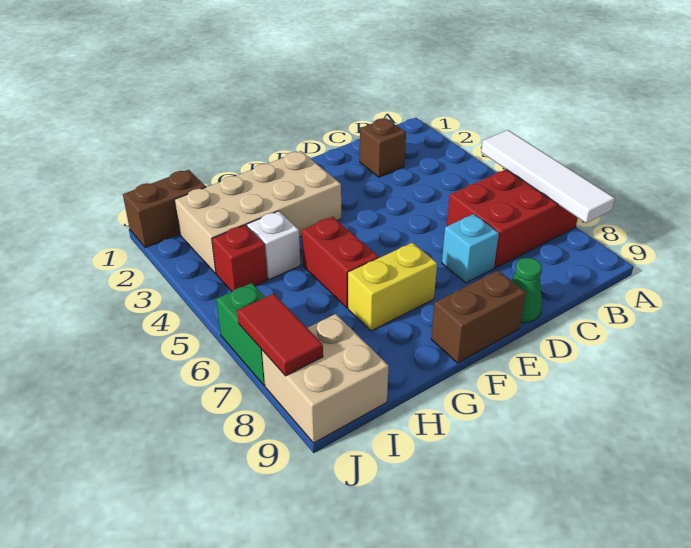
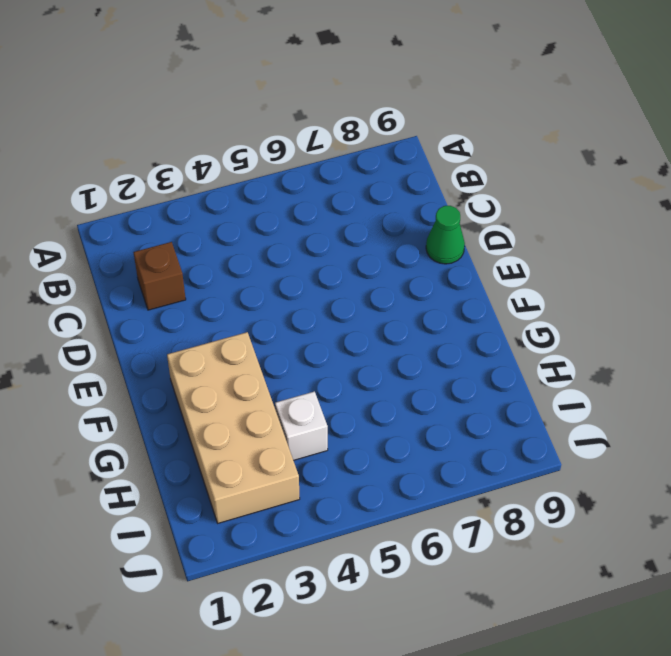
none -> red 2x3 brick [447,170,578,268]
none -> cyan 1x1 brick [442,214,499,283]
none -> brown 1x2 brick [431,270,526,363]

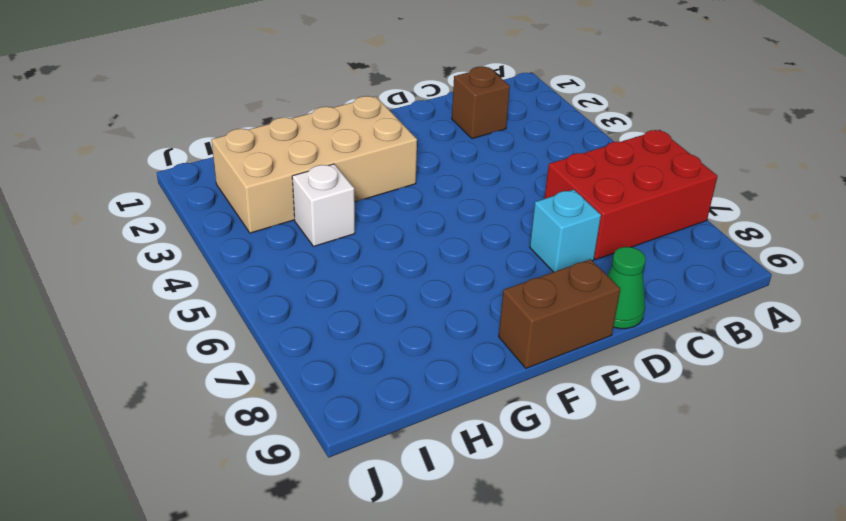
none -> yellow 1x2 brick [348,243,437,331]
none -> red 1x2 brick [302,217,379,308]
none -> brown 1x2 brick [123,170,206,248]

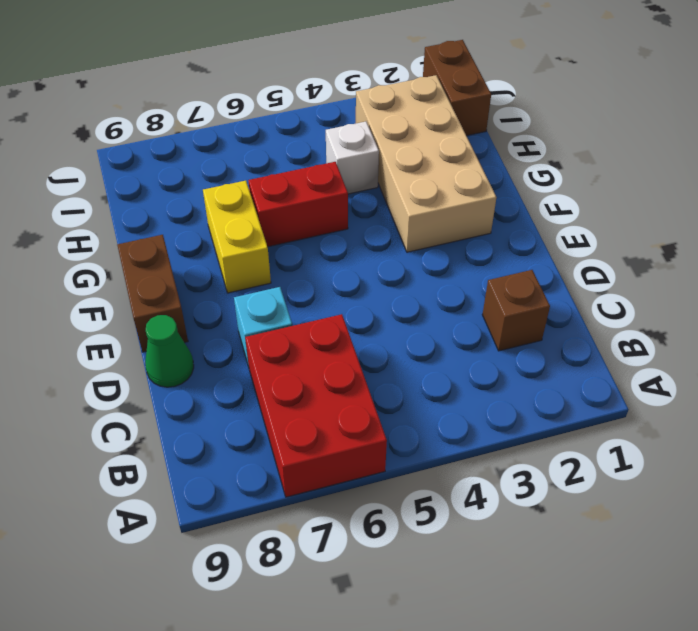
none -> red 1x1 brick [212,225,268,292]
none -> tan 2x2 brick [262,314,389,443]
none -> green 1x2 brick [216,283,265,385]

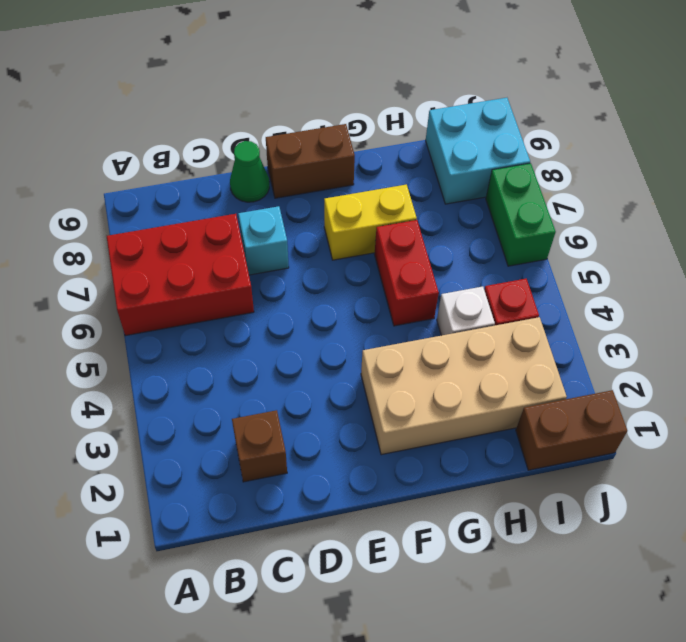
cyan 2x2 brick [426,98,530,204] -> tan 2x2 brick [262,314,389,443]
none -> white 1x4 tile [481,130,615,223]
none -> red 1x2 tile [237,294,323,376]

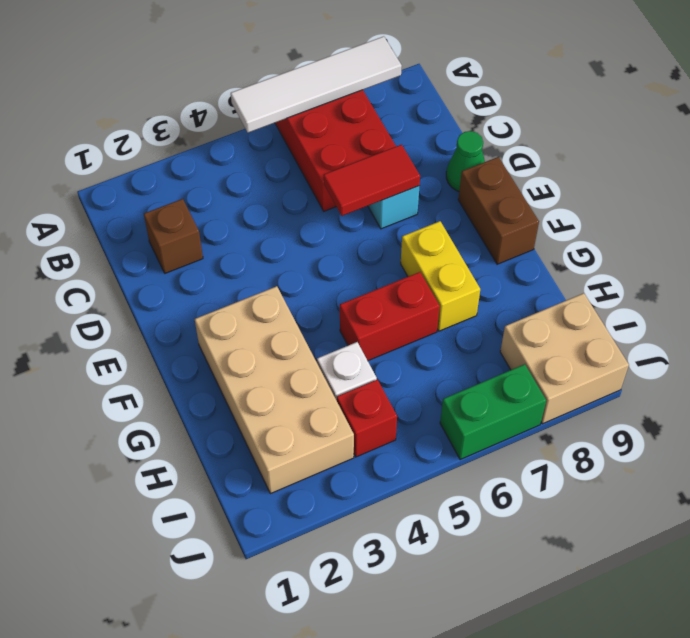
red 1x2 tile [324,145,420,216] -> red 1x2 tile moved to [237,294,323,376]
none -> brown 1x2 brick [123,170,206,248]

